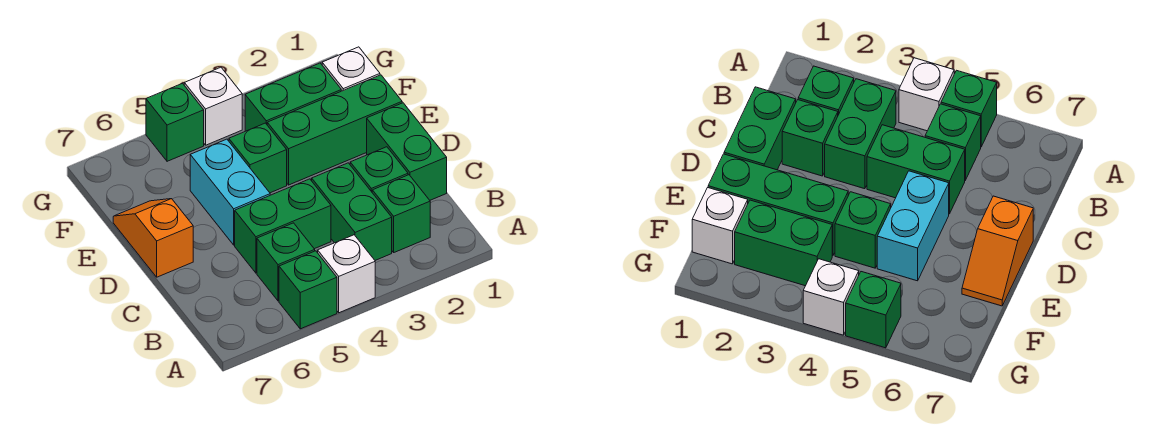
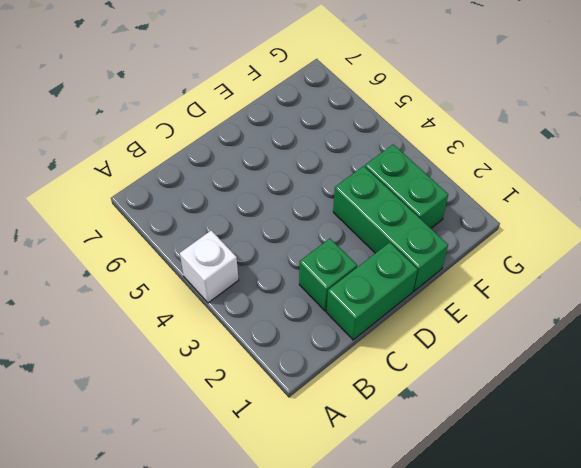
none -> green 1x1 brick [279,251,337,329]
none -> green 1x1 brick [372,175,430,252]
none -> green 1x2 brick [312,163,392,260]

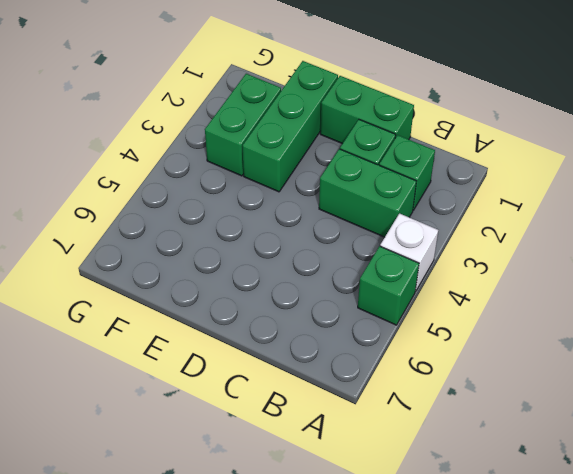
none -> green 1x1 brick [257,223,315,301]
none -> green 1x2 brick [235,179,331,273]
none -> cyan 1x2 brick [190,139,270,245]

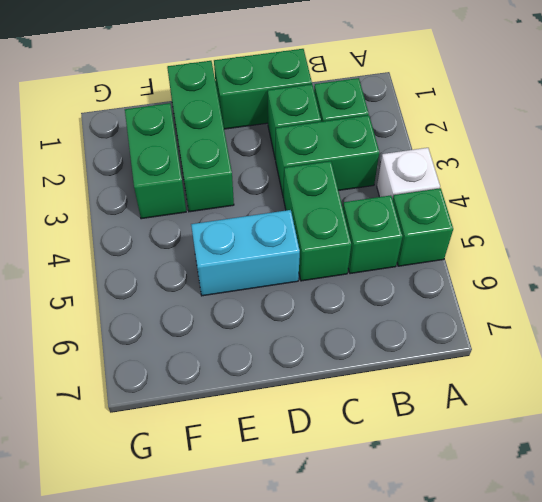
none -> orange 1x2 slope [113,199,193,277]
none -> green 1x1 brick [229,123,287,193]
none -> white 1x1 brick [322,47,380,91]

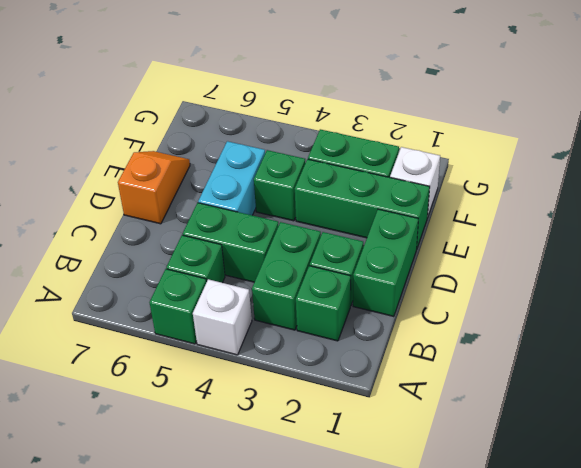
none -> white 1x1 brick [184,67,242,145]
none -> green 1x1 brick [146,83,204,161]

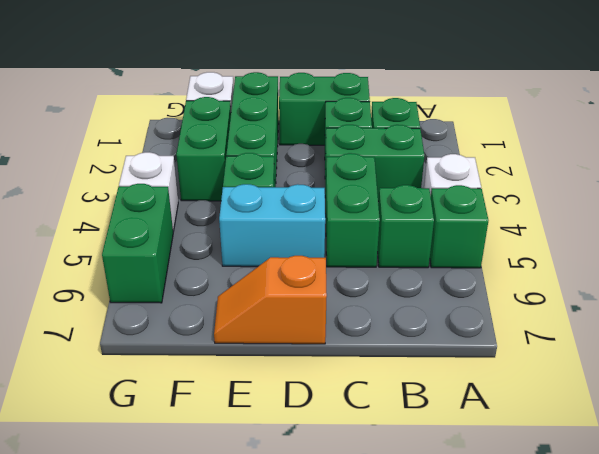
green 1x2 brick [102,184,173,303] -> green 1x1 brick [146,83,204,161]

